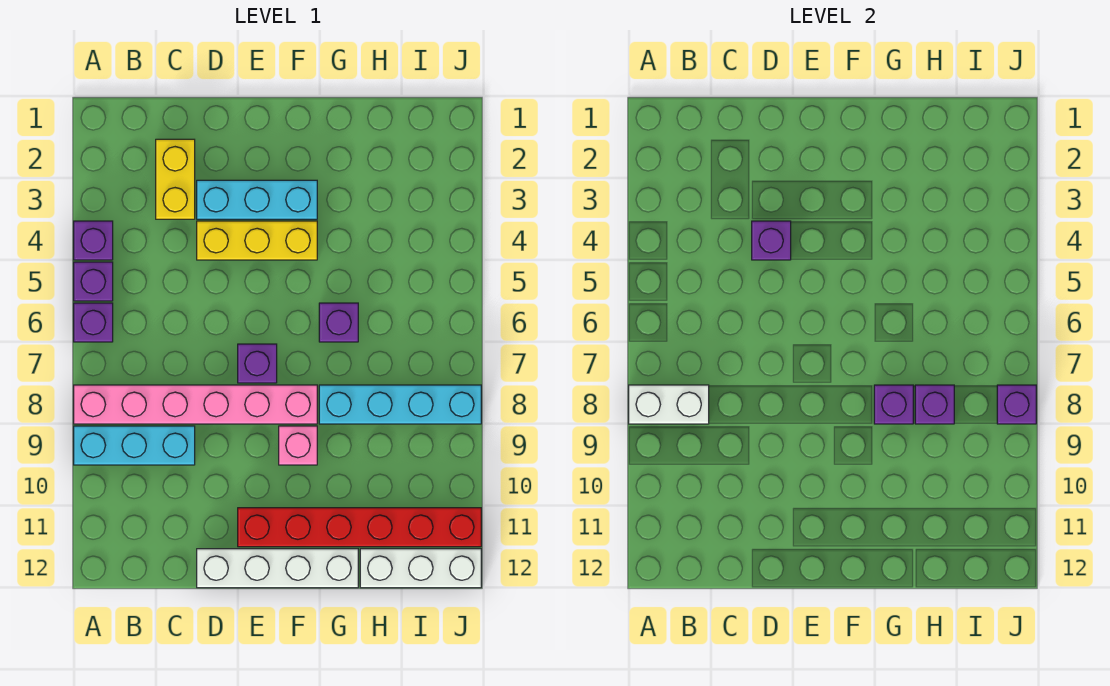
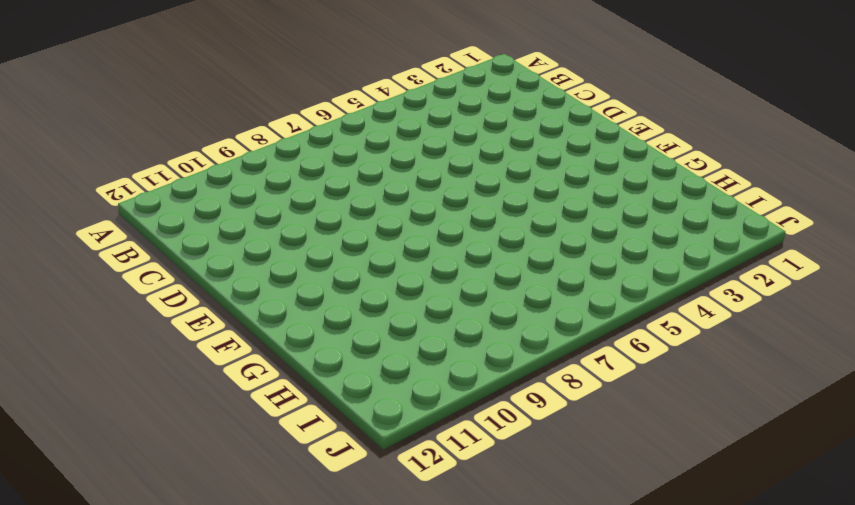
none -> purple 1x1 brick [74,221,113,260]
none -> purple 1x1 brick [74,262,113,301]
none -> purple 1x1 brick [74,303,113,342]

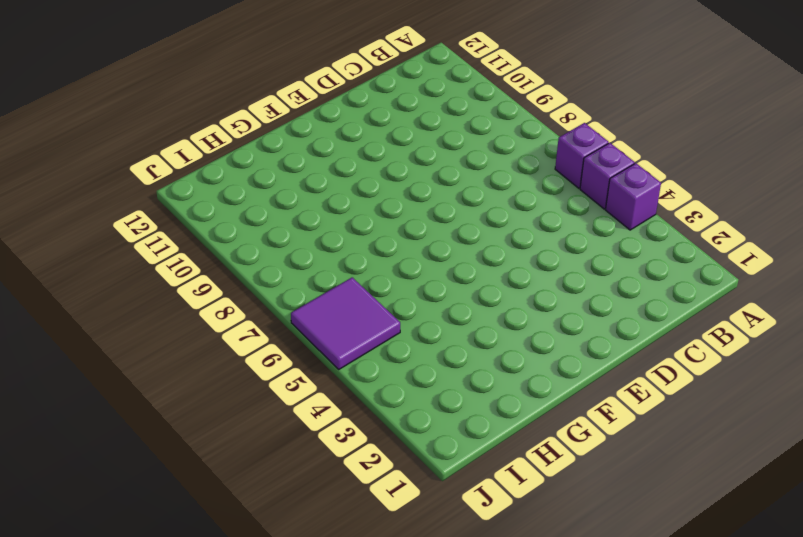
purple 2x2 tile [291,277,400,369] -> none
none -> pink 1x6 brick [74,385,317,424]
none -> cyan 1x3 brick [74,426,195,465]
none -> yellow 1x2 brick [156,139,195,219]

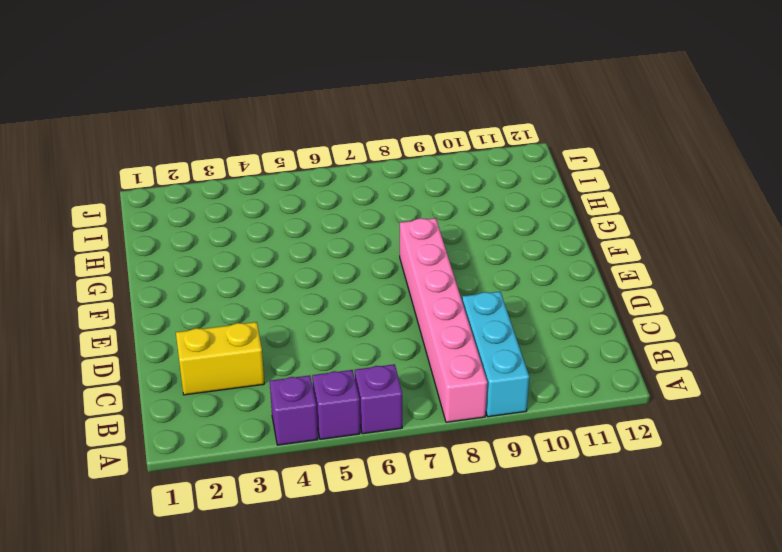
none -> cyan 1x3 brick [197,180,317,219]
none -> yellow 1x3 brick [197,221,317,260]
none -> white 1x4 brick [197,549,358,588]

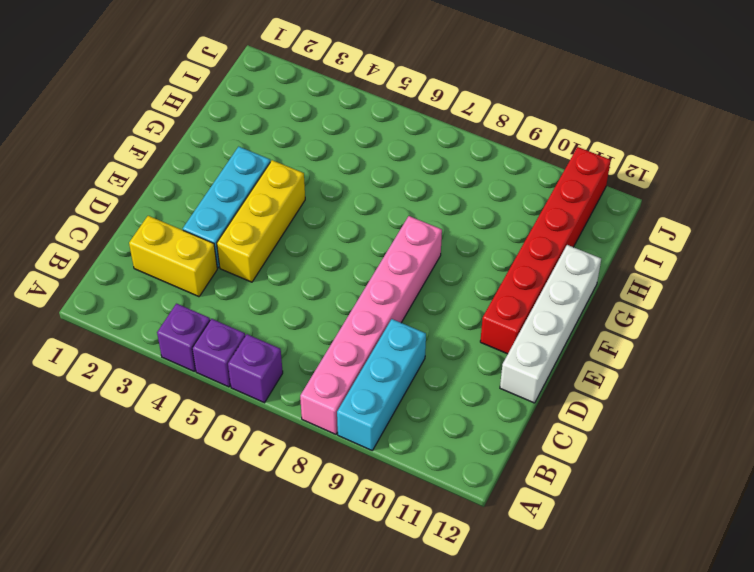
none -> purple 1x1 brick [238,344,277,383]
none -> pink 1x1 brick [279,426,317,465]
none -> purple 1x1 brick [319,303,358,342]

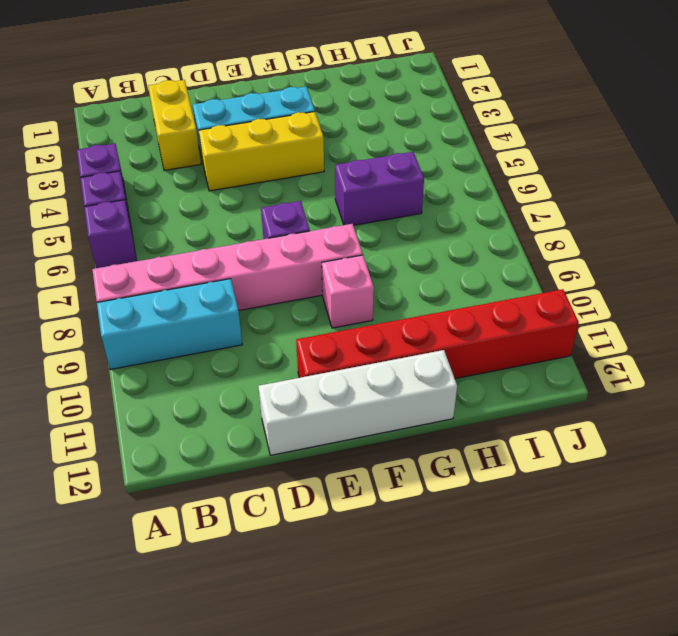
purple 1x2 brick [335,152,424,225] -> purple 1x1 brick [319,303,358,342]
none -> cyan 1x4 brick [319,385,481,424]
none -> white 1x3 brick [360,549,481,588]
none -> white 1x2 brick [629,385,709,424]

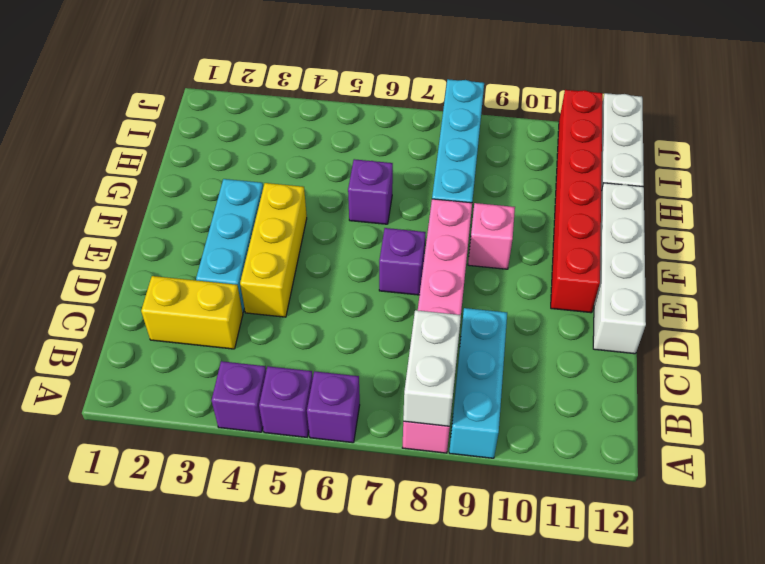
none -> purple 1x1 brick [752,221,791,260]
none -> purple 1x1 brick [874,385,913,424]
none -> purple 1x1 brick [915,385,954,424]

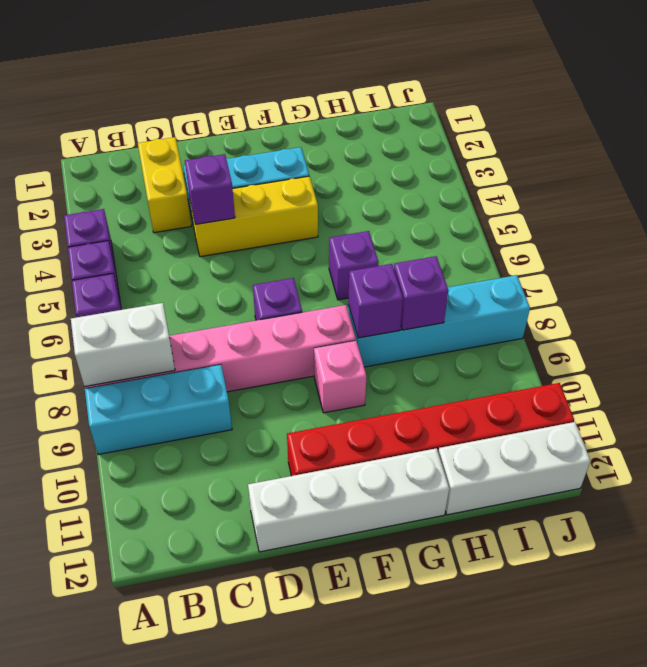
none -> purple 1x1 brick [997,385,1036,424]

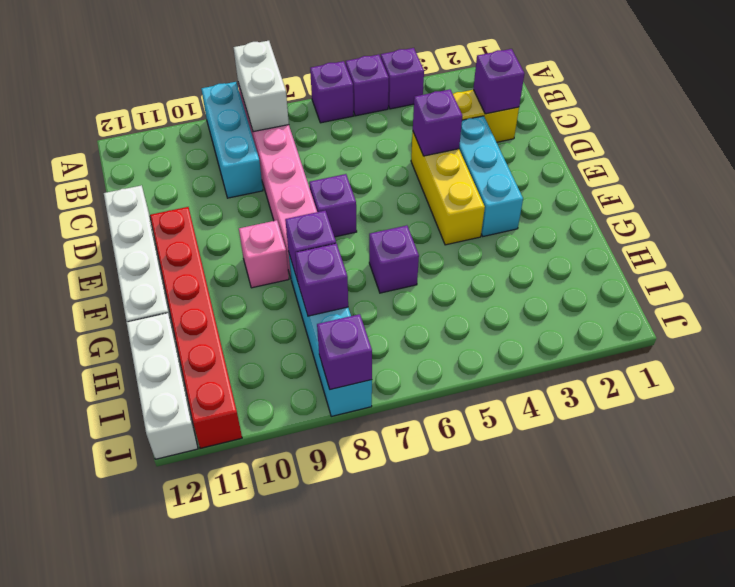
purple 1x1 brick [473,49,524,114] -> none

